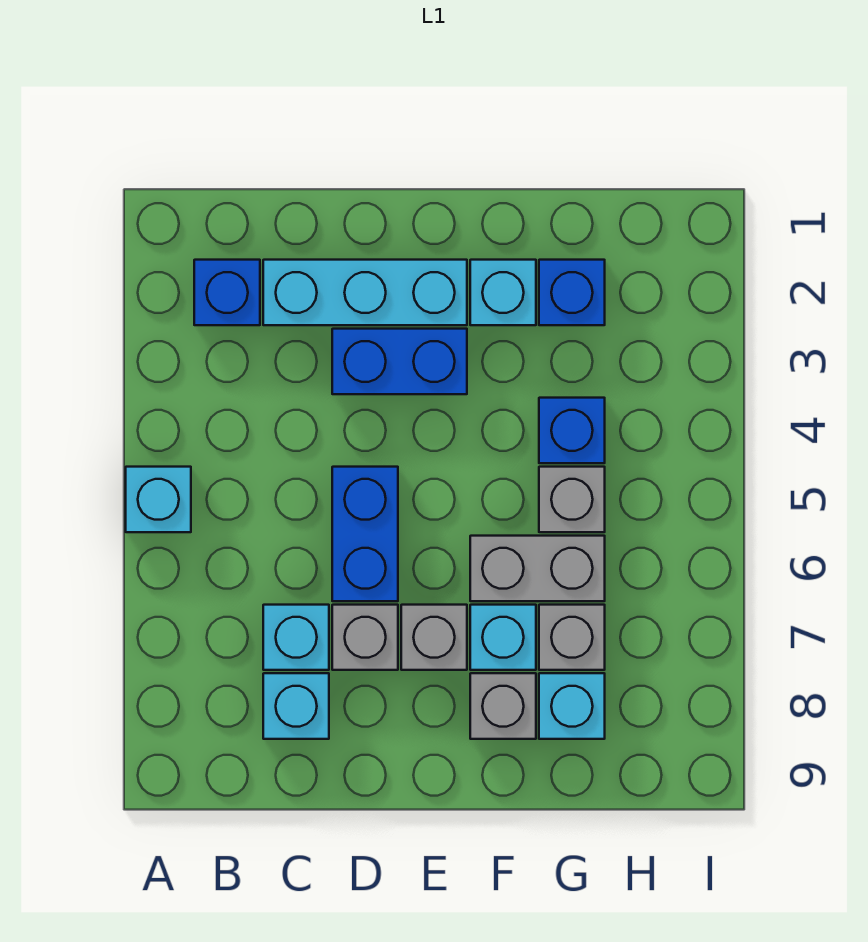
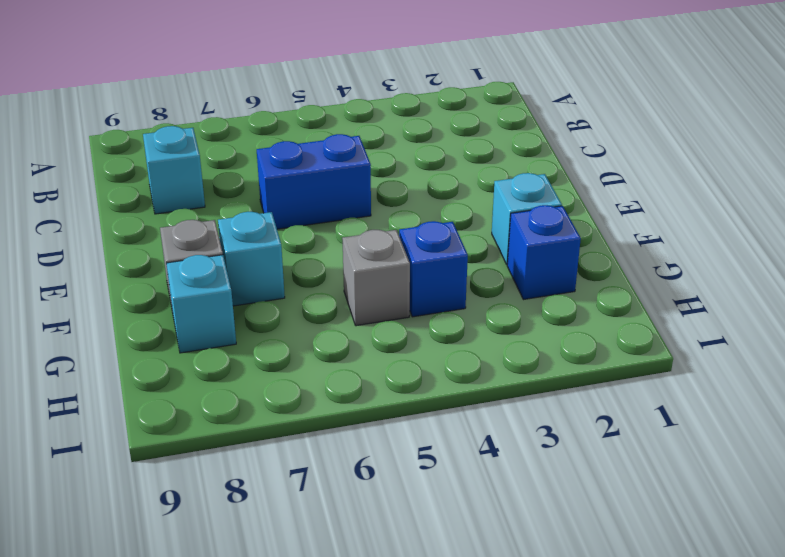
none -> cyan 1x1 brick [126,467,191,532]
none -> blue 1x1 brick [194,260,260,325]
none -> cyan 1x3 brick [263,260,467,325]

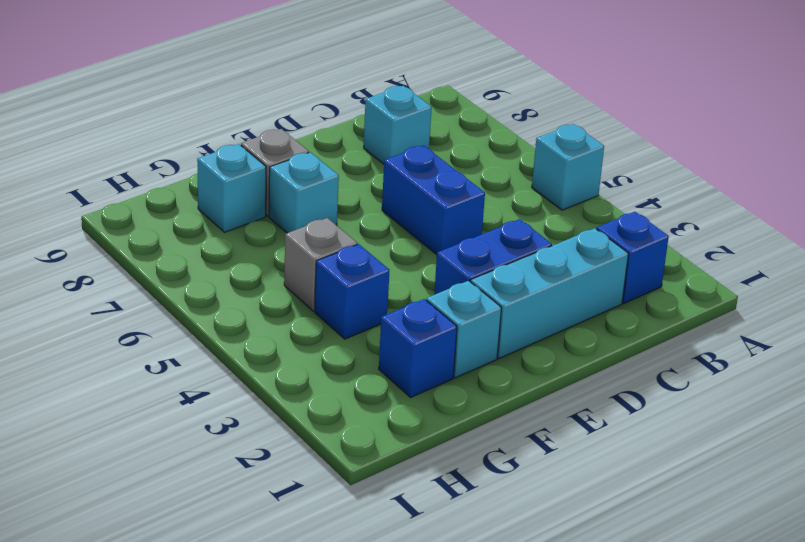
none -> cyan 1x1 brick [263,605,329,670]
none -> grey 1x1 brick [332,605,398,670]
none -> grey 1x1 brick [401,605,467,670]

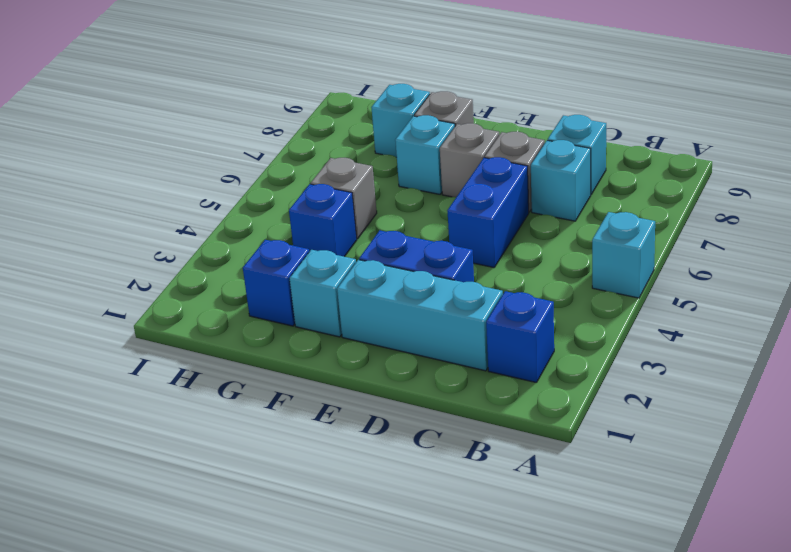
none -> grey 1x2 brick [470,536,605,601]
none -> grey 1x1 brick [539,605,605,670]

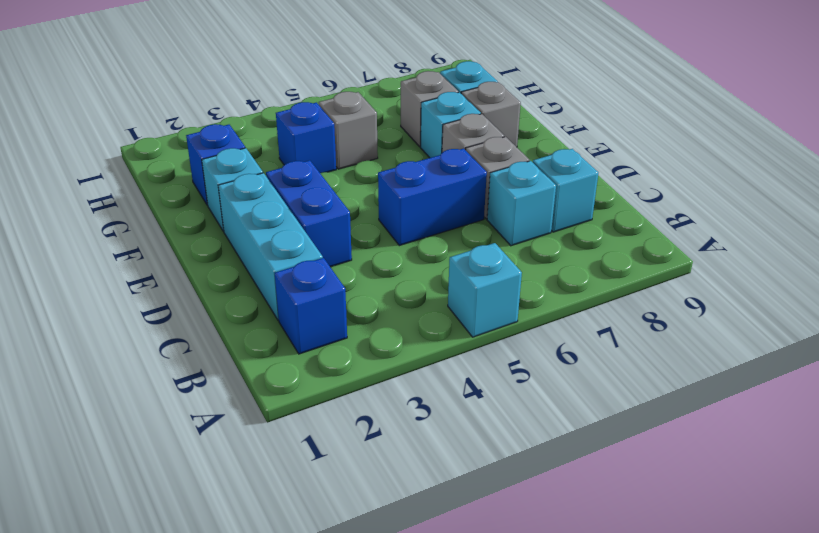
none -> grey 1x2 brick [470,536,605,601]

